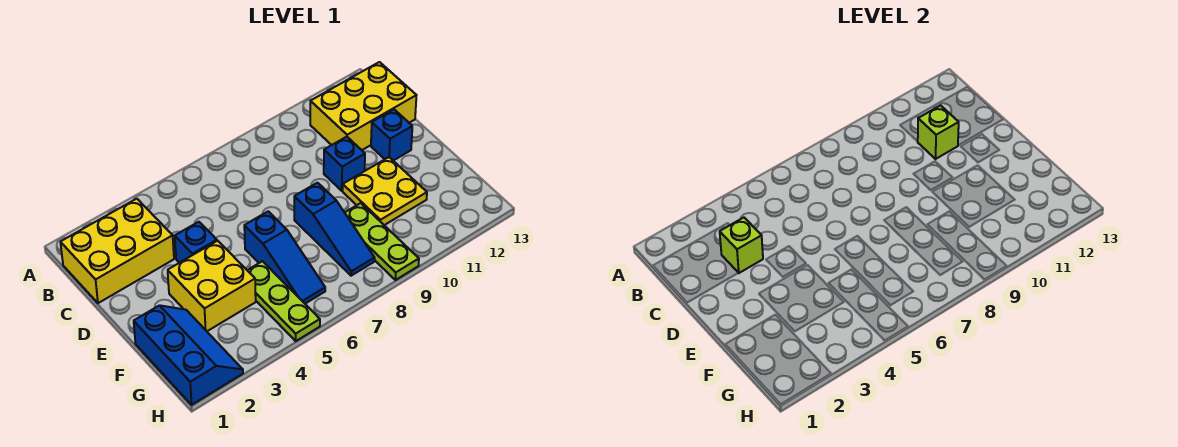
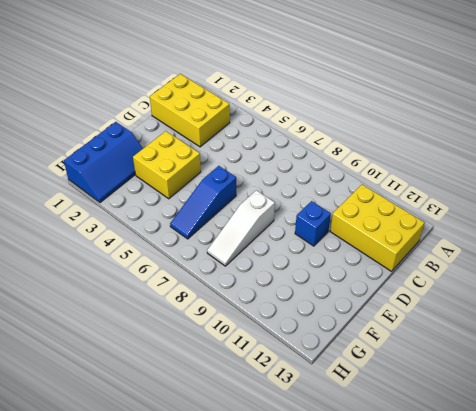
white 1x3 slope [207,190,275,266] -> blue 1x3 slope [294,183,375,276]
none -> blue 1x1 brick [175,222,217,263]
none -> blue 1x1 brick [371,110,412,161]
none -> yellow 2x2 plate [343,157,427,225]

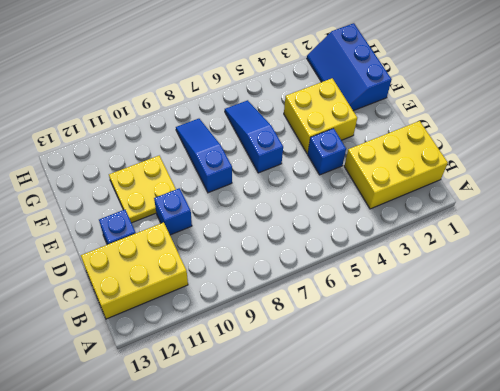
none -> lime 1x3 plate [247,261,320,341]
none -> lime 1x3 plate [345,203,419,280]
none -> lime 1x1 brick [720,218,763,273]

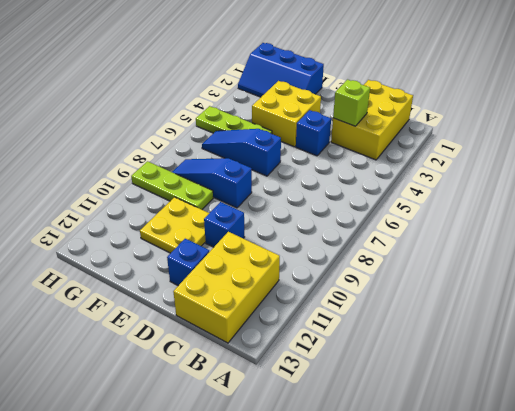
none -> lime 1x1 brick [917,105,959,159]

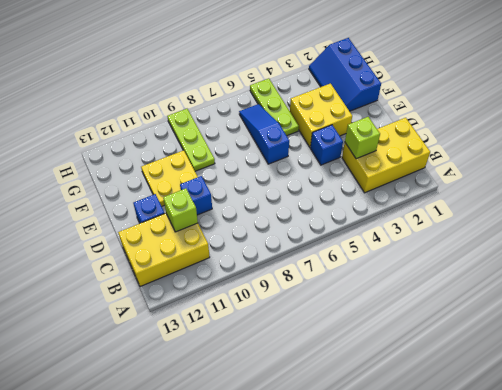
none -> blue 1x3 slope [294,183,375,276]

